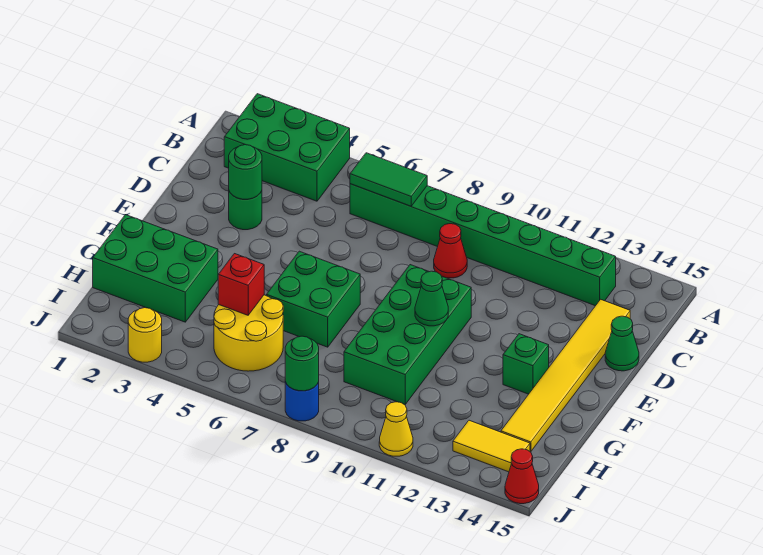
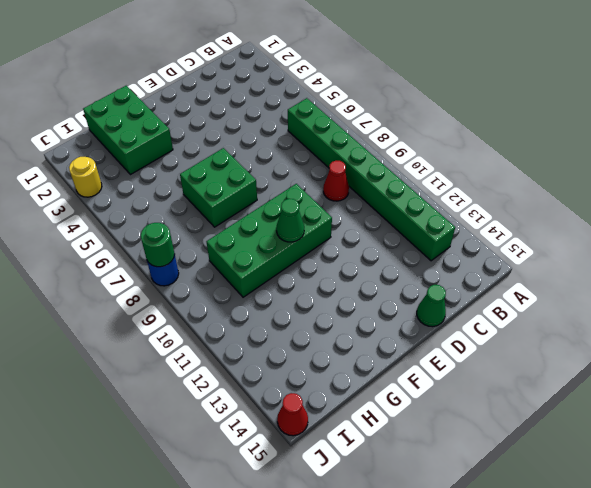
none -> green 2x3 brick [224,94,350,201]
none -> yellow 1x6 tile [501,299,630,452]
none -> green 1x1 round brick [229,191,262,230]

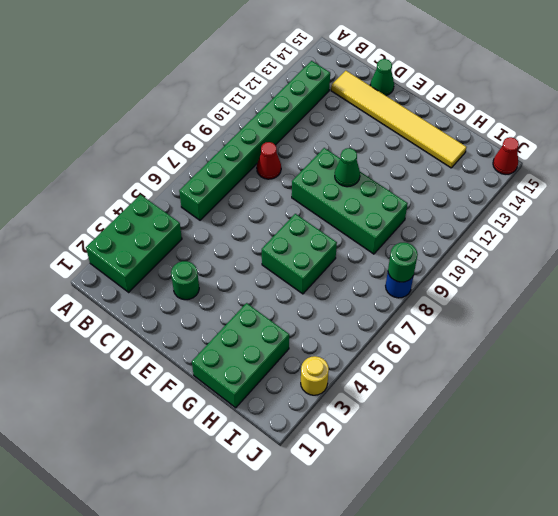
none -> green 1x1 brick [503,334,549,394]
none -> yellow 2x2 round brick [214,295,283,371]
none -> yellow 1x2 tile [453,420,530,472]

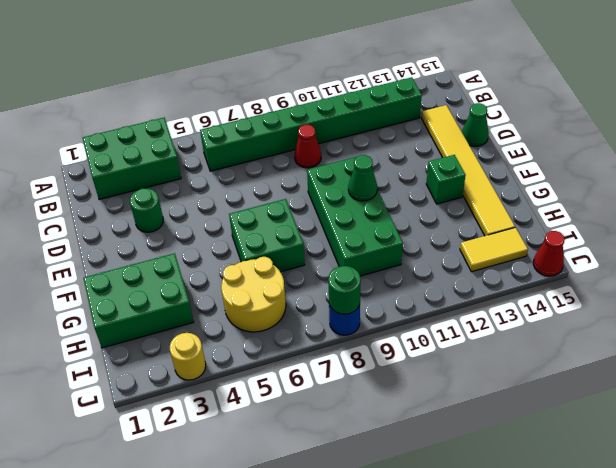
none -> yellow 1x1 cone [379,402,413,456]
none -> green 1x2 tile [350,153,427,206]
none -> green 1x1 round brick [229,145,262,199]

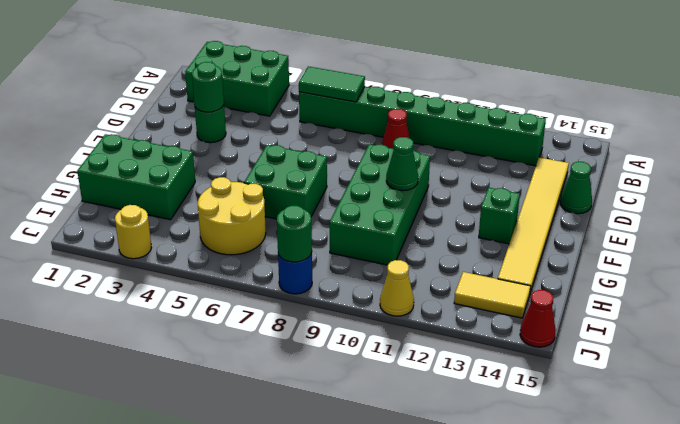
none -> red 1x1 brick [218,254,264,315]

